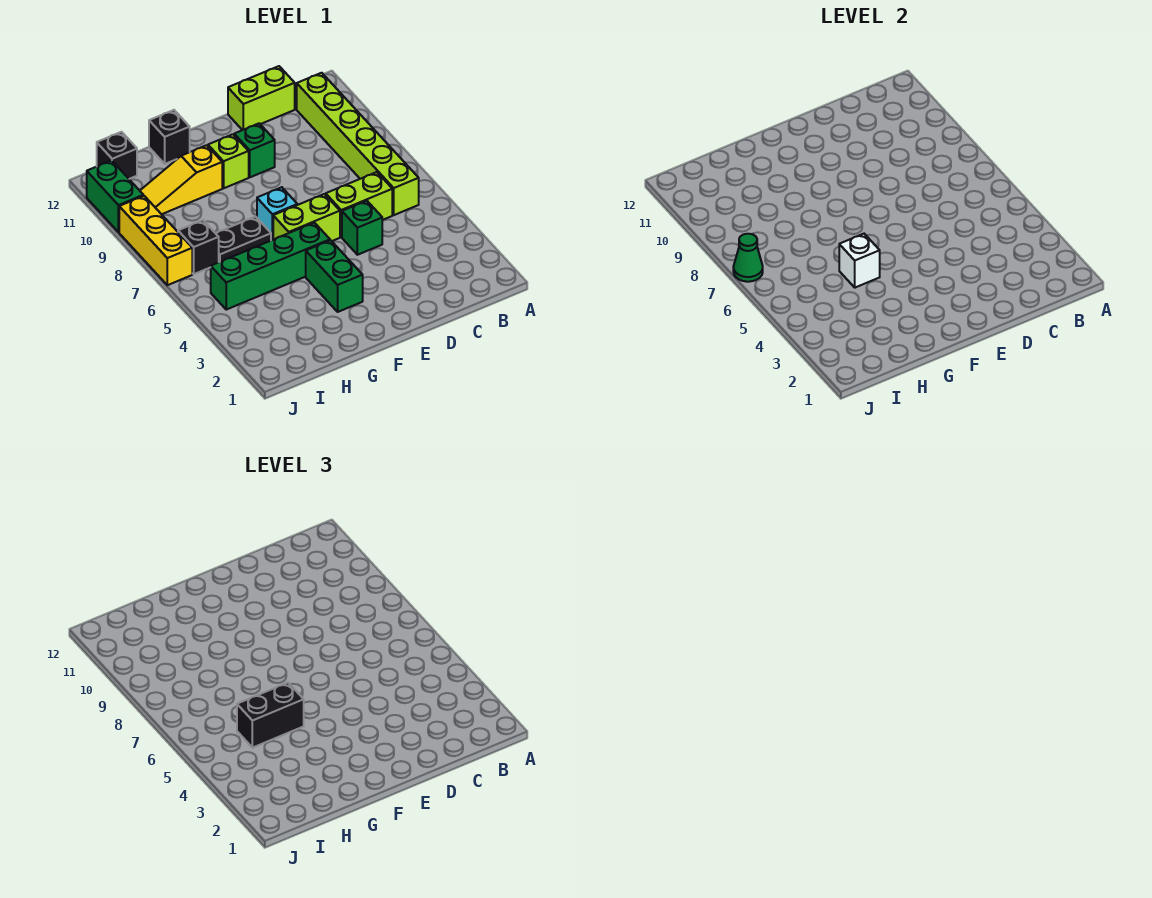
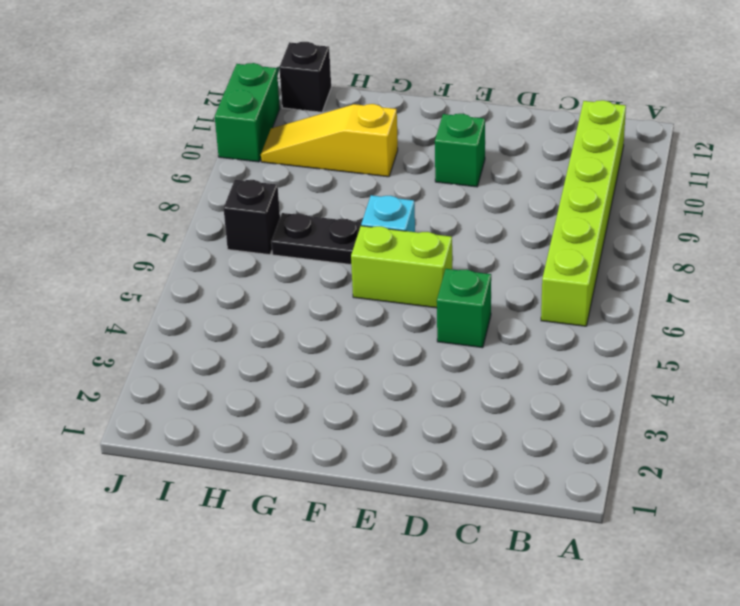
none -> lime 1x2 brick [326,172,392,237]
none -> lime 1x2 brick [228,66,295,130]
none -> green 1x2 brick [306,240,363,312]

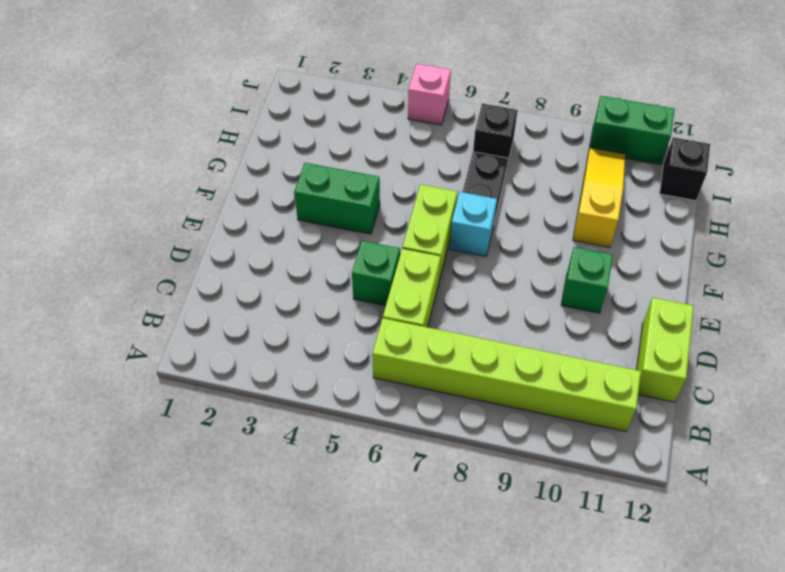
pink 1x1 brick [408,64,451,125] -> none
none -> green 1x4 brick [211,223,330,310]
none -> lime 1x1 brick [208,134,249,188]
none -> black 1x1 brick [149,110,190,164]

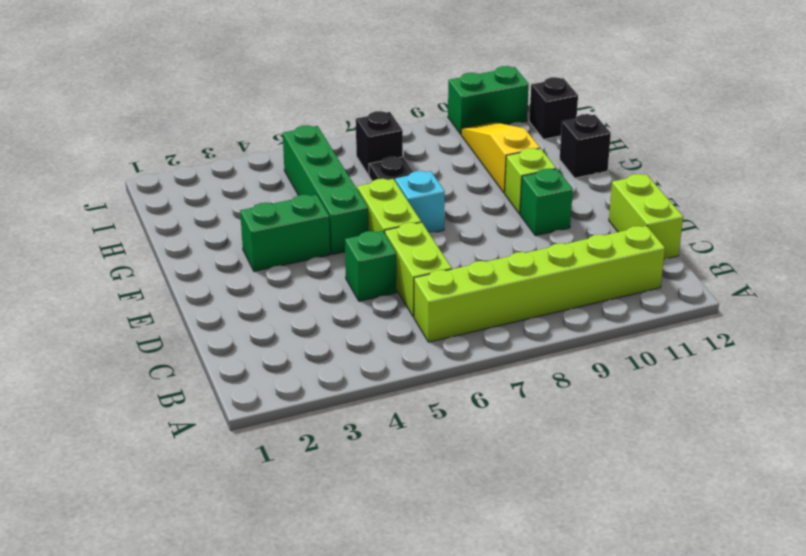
none -> yellow 1x3 brick [119,196,192,285]
none -> white 1x1 brick [839,234,880,288]
none -> green 1x1 cone [733,234,763,282]

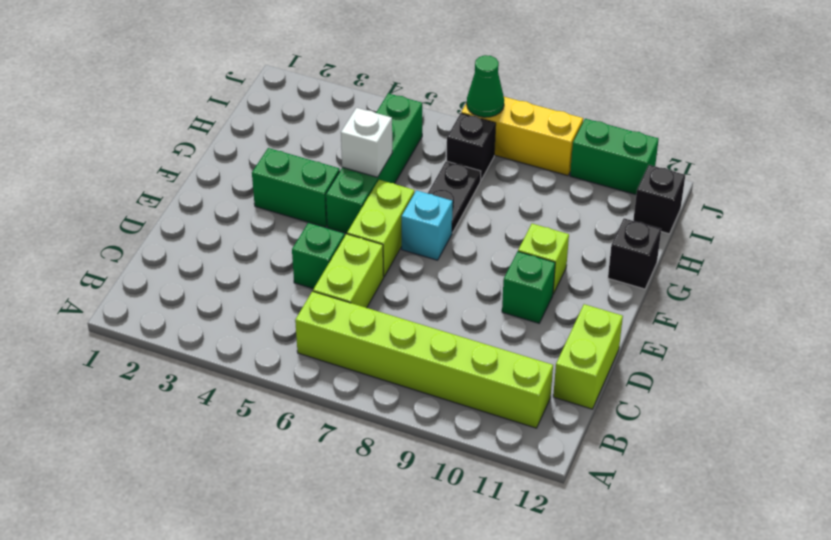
none -> yellow 1x3 slope [140,145,222,214]
none -> black 1x2 brick [237,683,304,748]

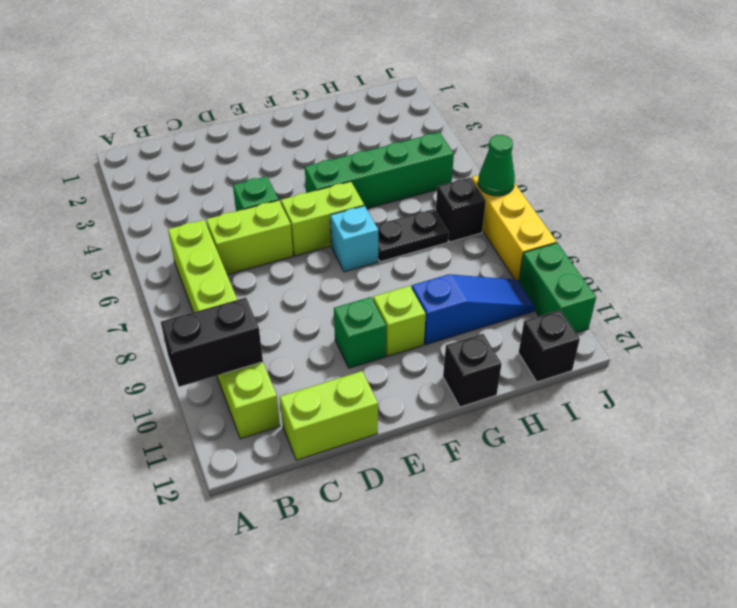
black 1x2 brick [161,298,263,387] -> black 1x2 brick moved to [237,683,304,748]
blue 1x3 slope [412,274,535,345] -> yellow 1x3 slope [140,145,222,214]
none -> green 1x2 brick [306,240,363,312]
none -> white 1x1 brick [839,234,880,288]

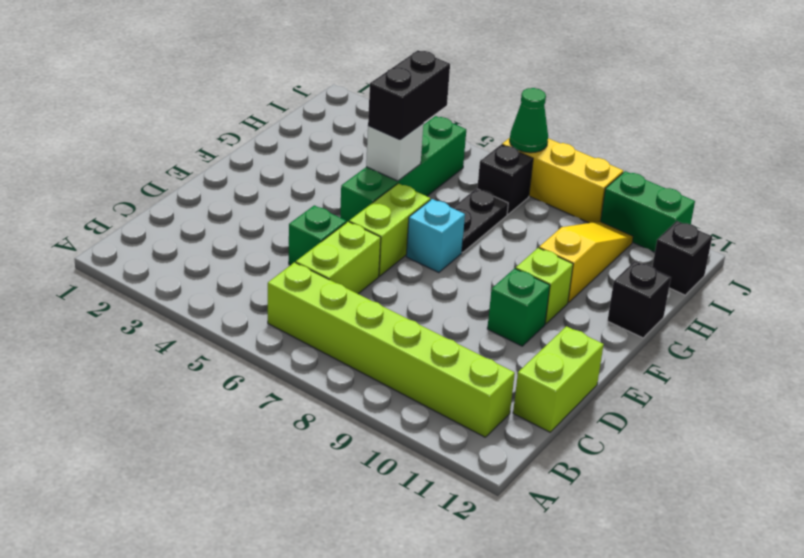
none -> green 1x2 brick [306,240,363,312]

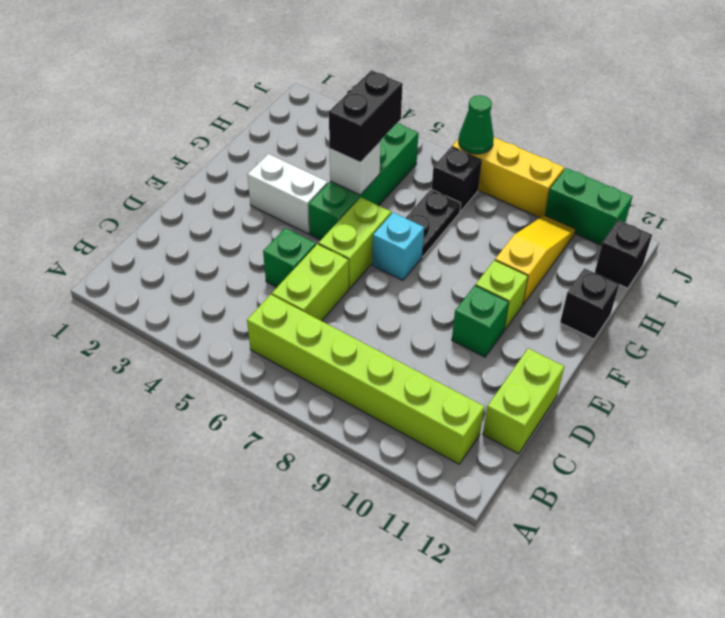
white 1x2 brick [247,154,328,234] -> green 1x2 brick [306,240,363,312]

